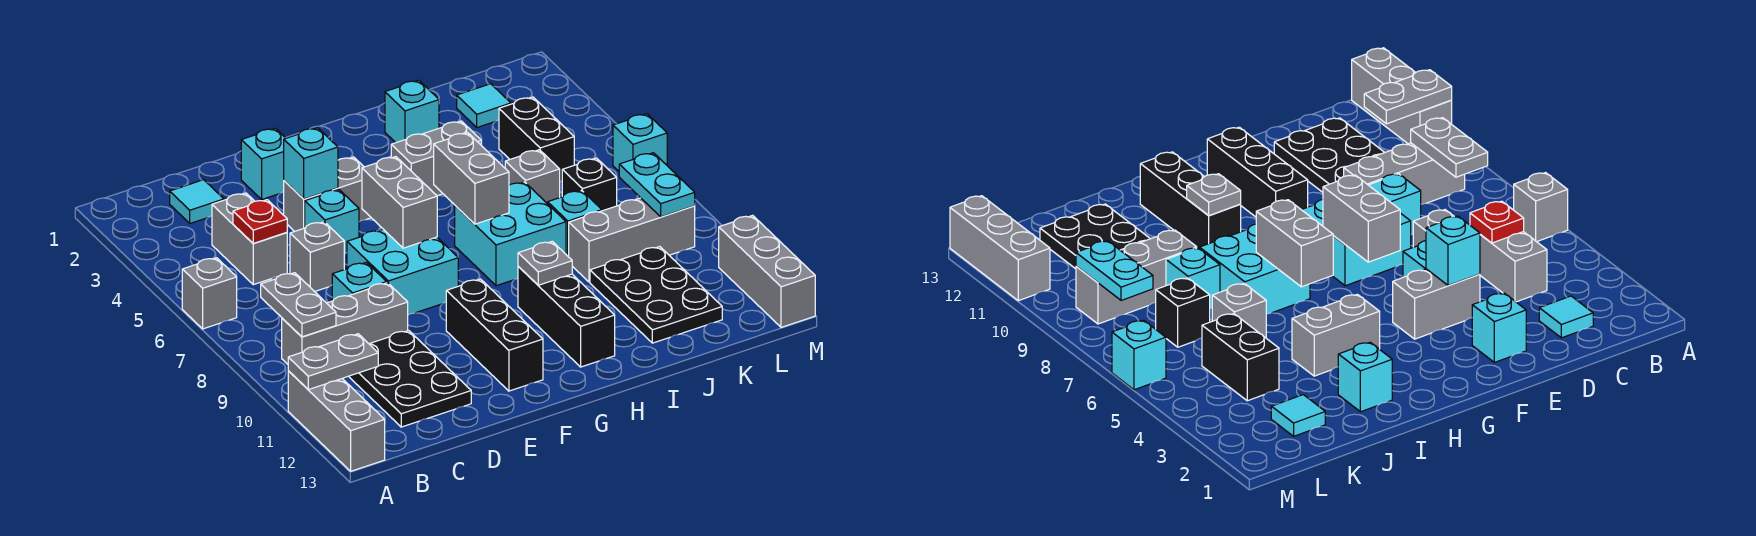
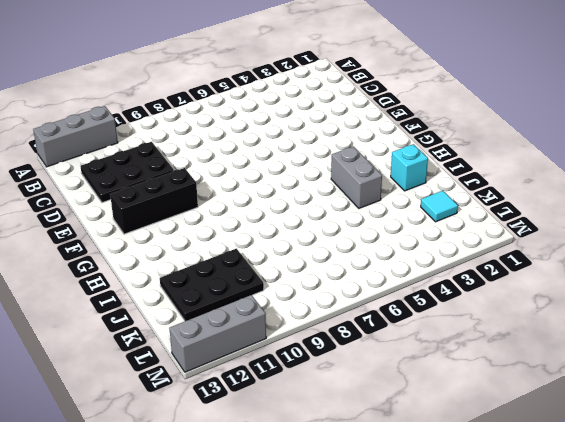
none -> grey 1x1 brick [182,258,237,329]
none -> grey 1x3 brick [282,283,408,364]
none -> cyan 1x1 tile [170,180,224,223]
none -> grey 1x2 brick [212,193,287,285]

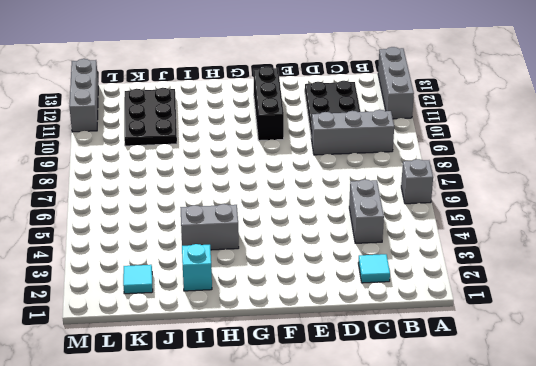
none -> grey 1x1 brick [290,222,344,292]
none -> cyan 1x1 brick [332,262,387,301]
none -> cyan 1x1 brick [241,128,286,199]
none -> grey 1x2 brick [284,157,371,231]

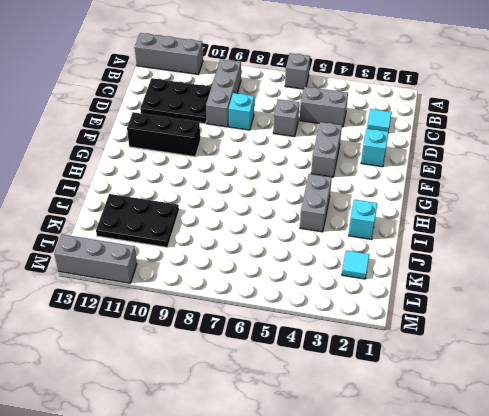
none -> cyan 1x1 brick [305,189,359,254]
none -> cyan 2x2 brick [347,229,458,315]
none -> cyan 2x2 brick [455,182,566,286]
none -> black 1x3 brick [518,267,615,367]

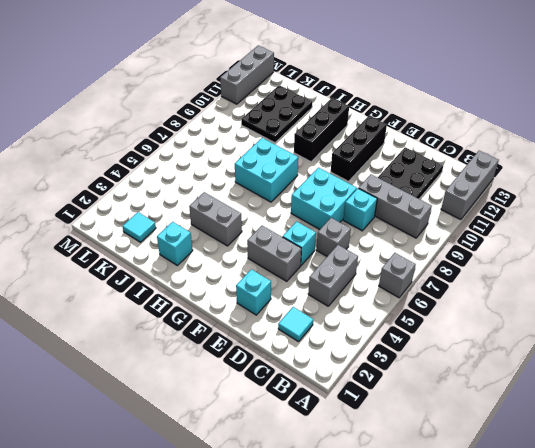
none -> grey 1x1 brick [505,150,560,204]
none -> cyan 1x1 brick [548,190,602,257]
none -> grey 1x3 brick [569,198,695,282]
none -> black 1x2 brick [499,97,574,182]

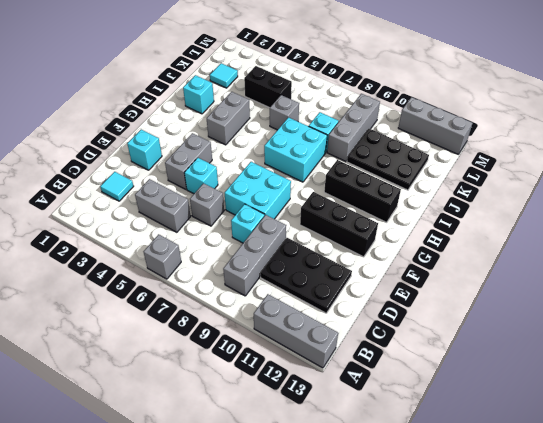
none -> black 1x1 brick [562,158,617,211]
none -> cyan 1x1 brick [613,114,667,171]
none -> grey 1x2 plate [288,334,378,390]
none -> grey 1x2 plate [261,273,336,337]

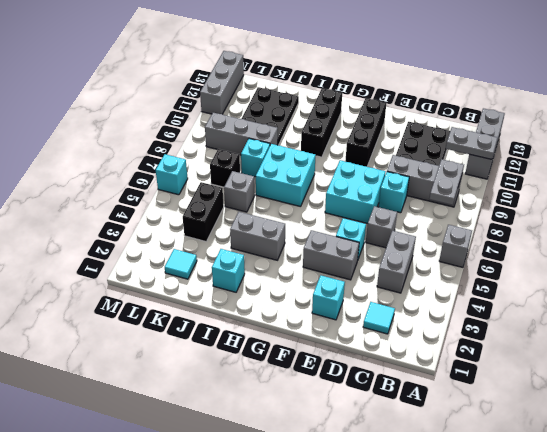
none -> red 1x1 plate [233,200,287,244]
none -> cyan 1x1 brick [284,128,338,199]
none -> grey 1x2 brick [362,157,437,248]
none -> grey 1x2 brick [434,133,509,224]

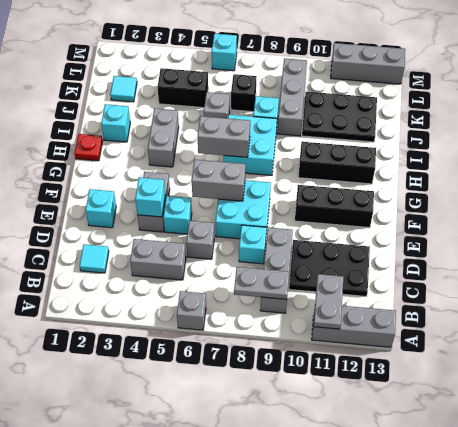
red 1x1 plate [75,134,103,161] -> red 1x1 plate moved to [233,200,287,244]
none -> grey 1x1 plate [518,241,572,285]
none -> cyan 1x2 plate [619,153,695,217]

